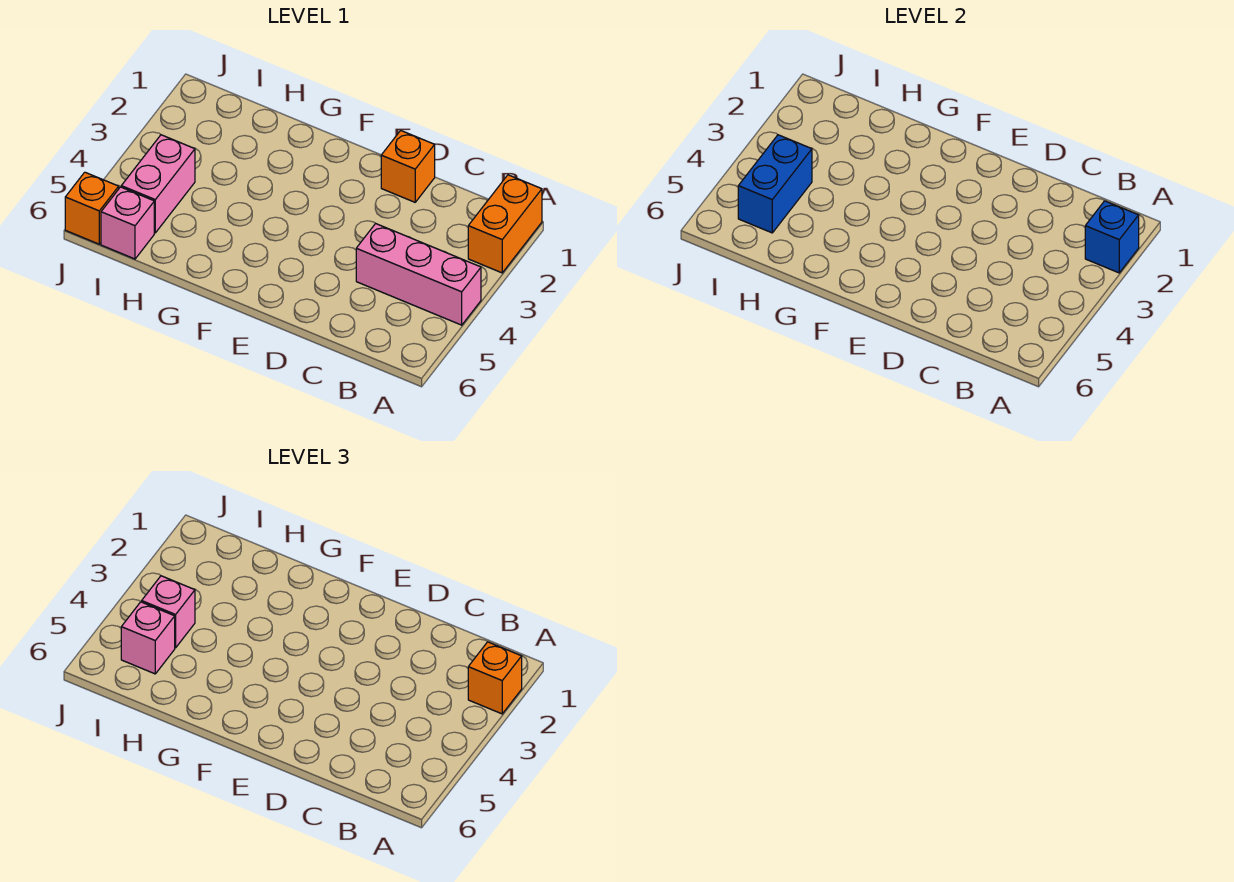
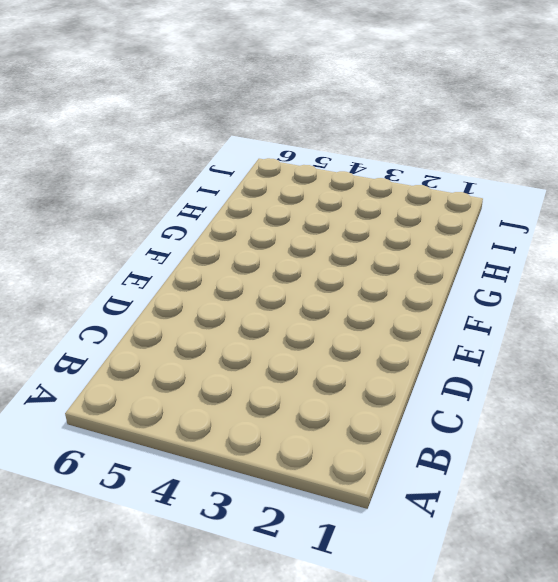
none -> orange 1x2 brick [468,175,542,273]
none -> pink 1x3 brick [356,223,481,325]

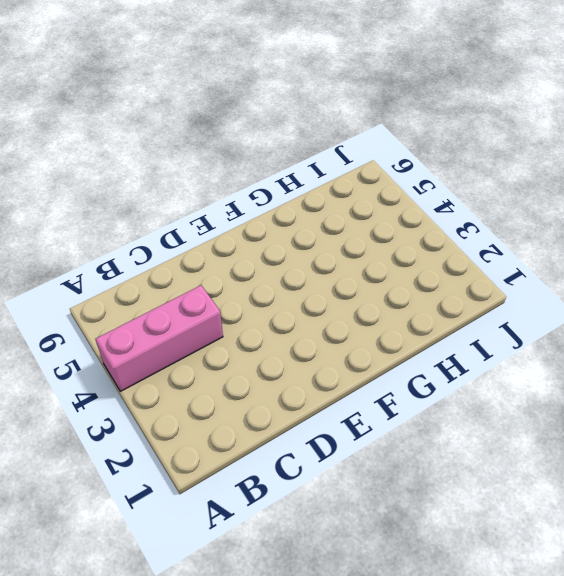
none -> orange 1x2 brick [468,175,542,273]
none -> orange 1x1 brick [381,130,435,202]

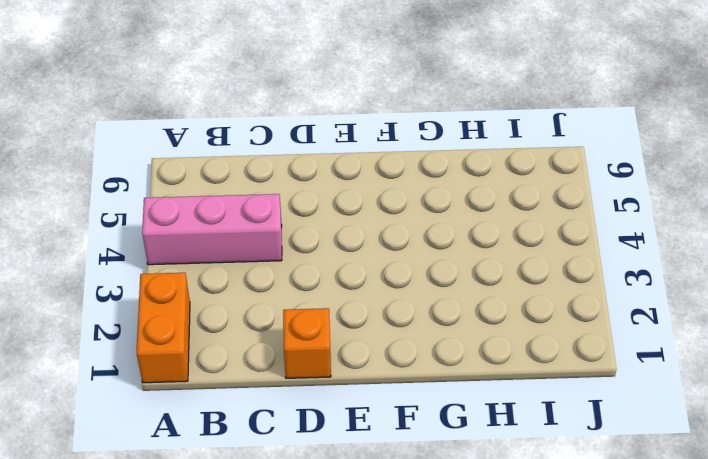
none -> pink 1x2 brick [121,135,195,233]
none -> pink 1x1 brick [101,187,154,259]

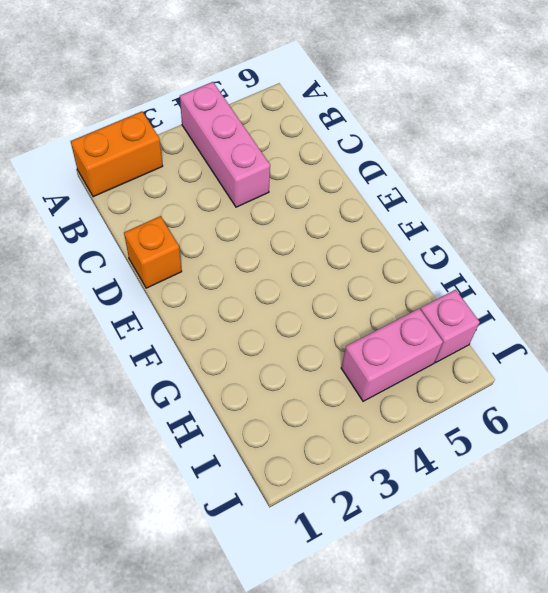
none -> orange 1x1 brick [65,172,119,244]
none -> blue 1x1 brick [1085,201,1139,273]

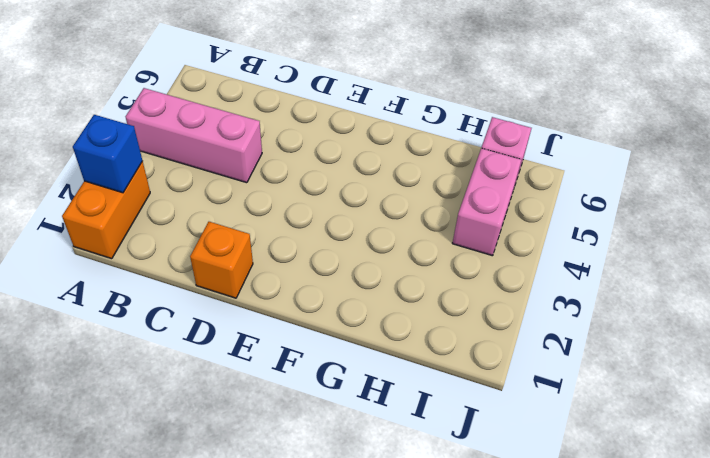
none -> orange 1x1 brick [65,172,119,244]
none -> blue 1x2 brick [738,135,812,233]

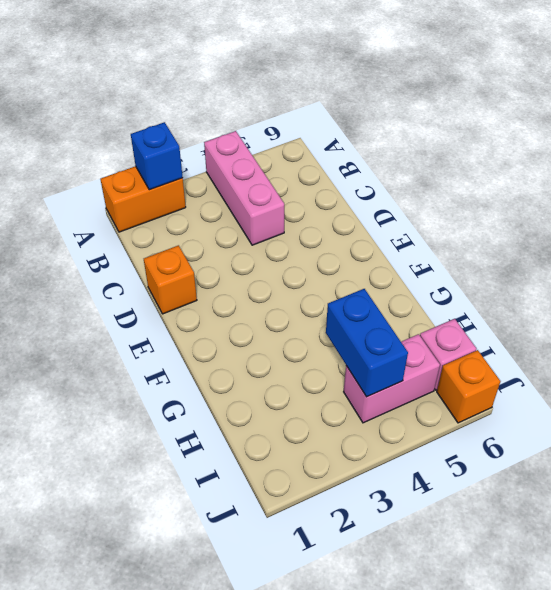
blue 1x2 brick [326,289,408,397] -> blue 1x2 brick turned to [738,135,812,233]
none -> orange 1x1 brick [468,642,522,714]
none -> pink 1x1 brick [142,576,195,648]

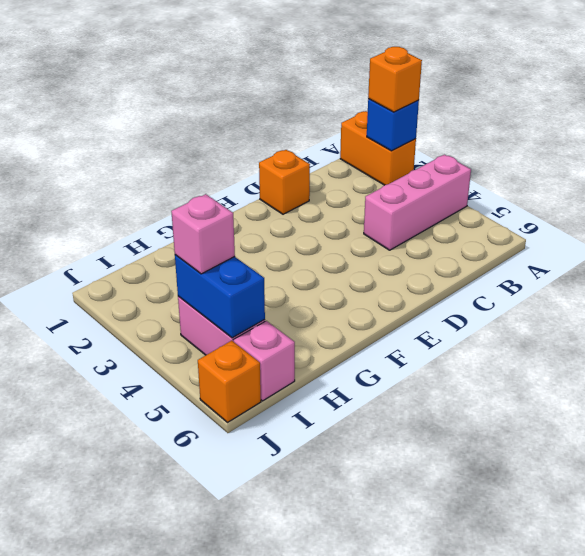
none -> pink 1x1 brick [121,602,175,674]

